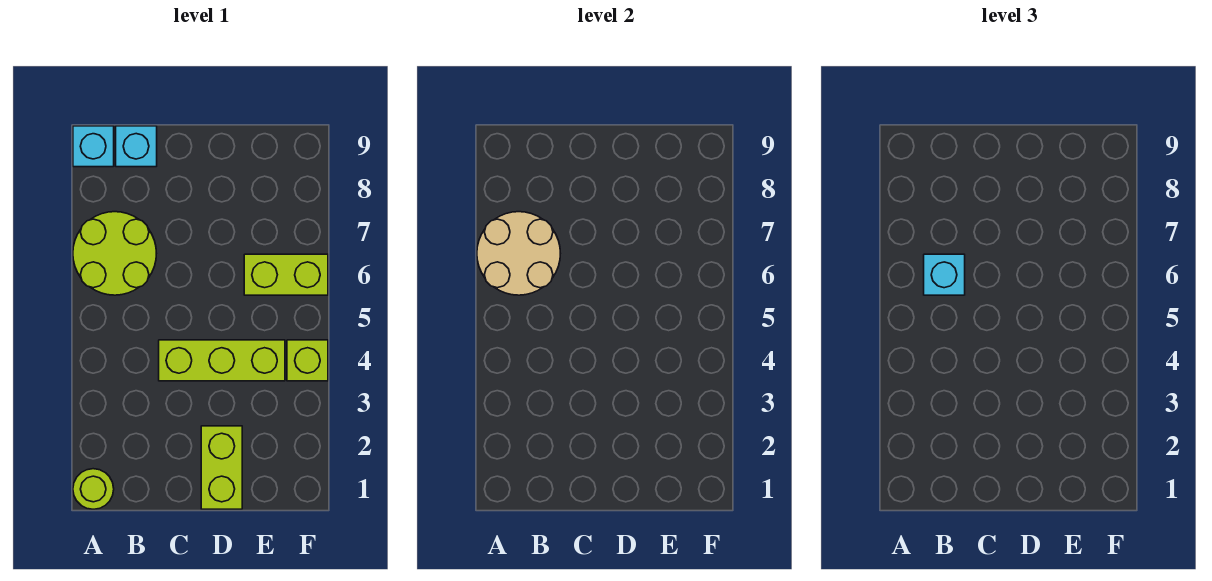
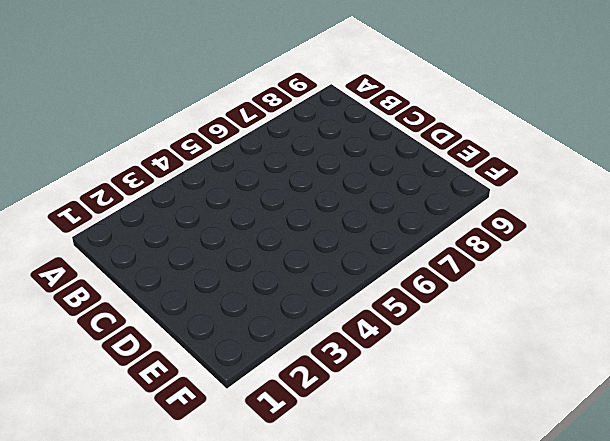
none -> lime 1x1 round brick [73,469,114,509]
none -> lime 2x2 round brick [73,212,156,295]

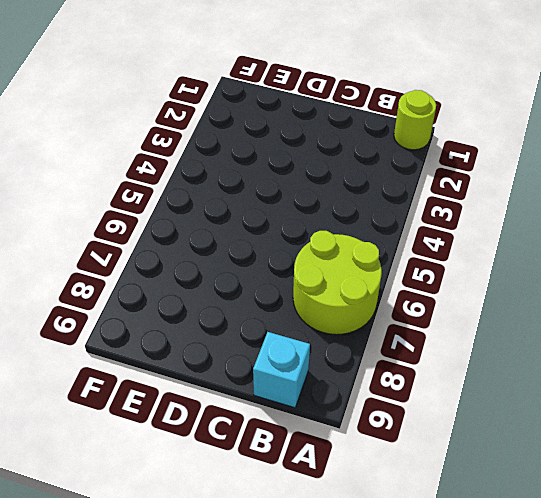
none -> cyan 1x1 brick [73,126,114,167]
none -> lime 1x3 brick [159,340,285,381]

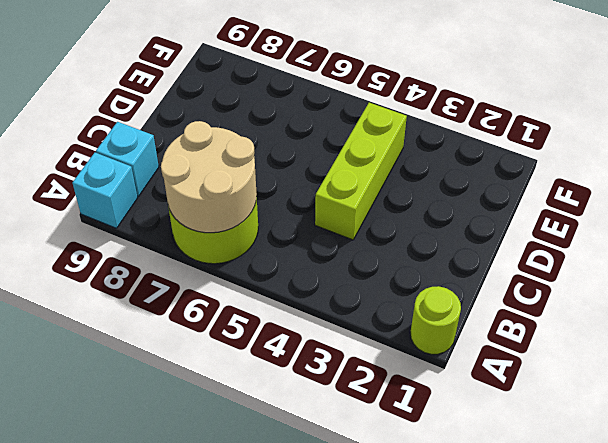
none -> lime 1x2 brick [201,426,242,509]
none -> lime 1x2 brick [244,254,328,295]

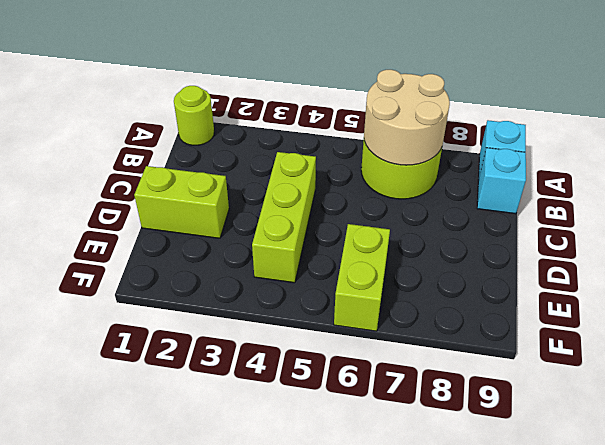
none -> lime 1x1 brick [287,340,328,381]
none -> cyan 1x1 brick [924,254,965,295]

